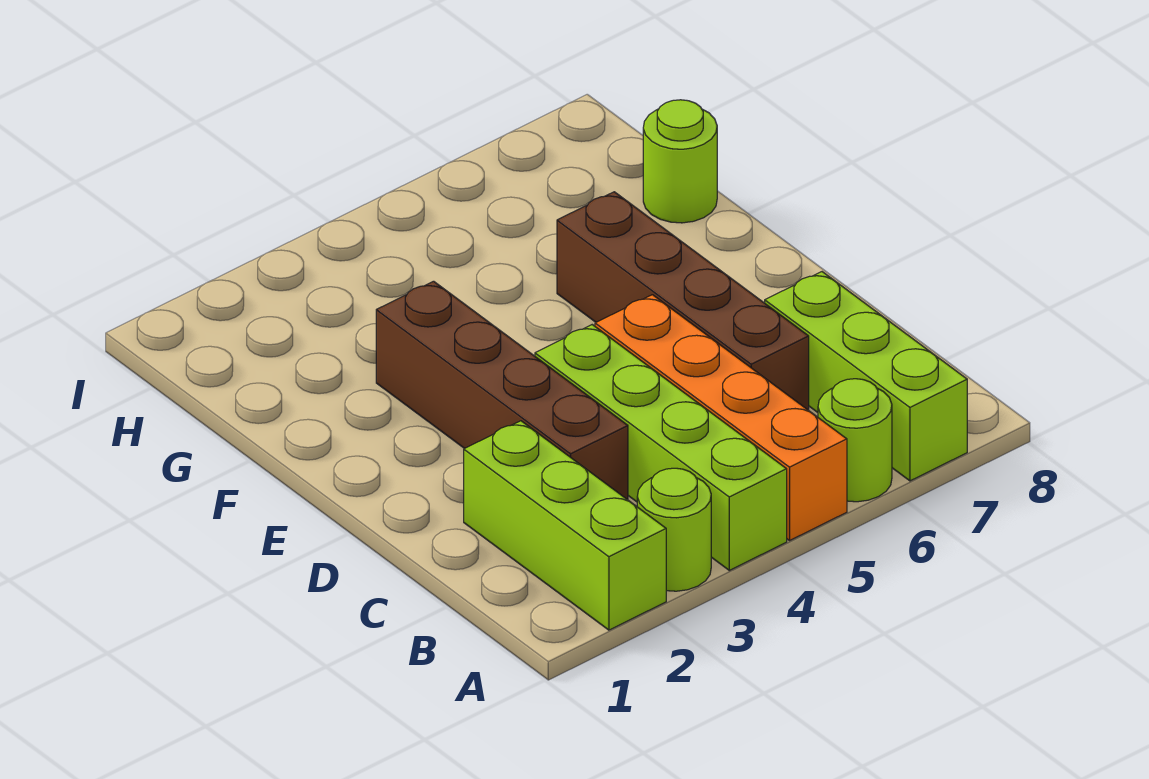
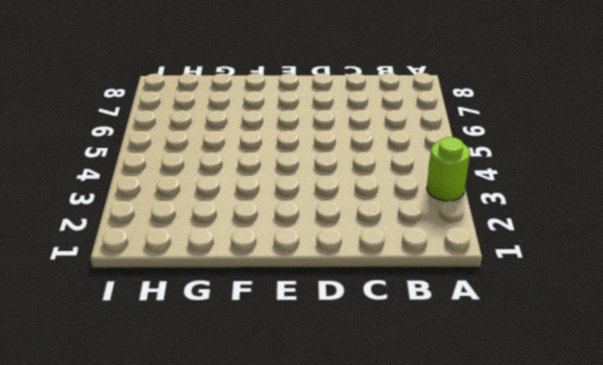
none -> lime 1x3 brick [464,421,666,630]
none -> lime 1x4 brick [535,325,787,570]

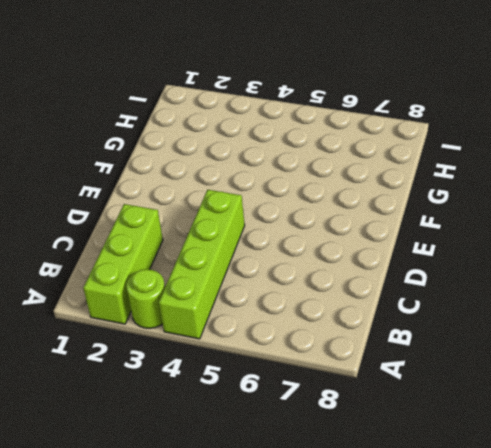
none -> orange 1x4 brick [595,295,847,541]
none -> lime 1x1 round brick [818,379,892,502]

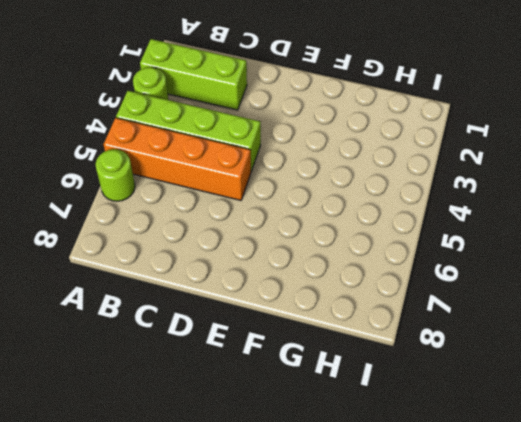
none -> lime 1x3 brick [765,272,967,481]
none -> brown 1x4 brick [376,281,628,499]

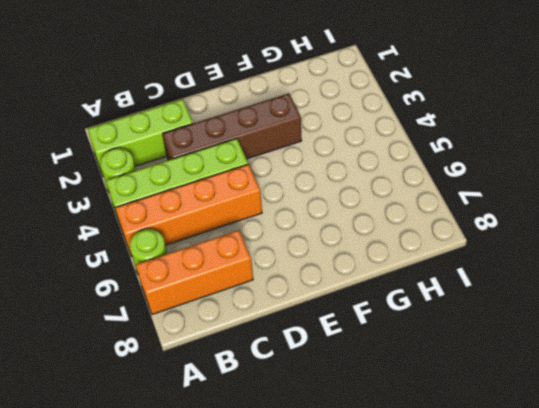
orange 1x3 brick [136,230,253,315] -> lime 1x3 brick [765,272,967,481]
none -> brown 1x4 brick [557,192,809,410]
none -> lime 1x1 round brick [643,100,717,223]

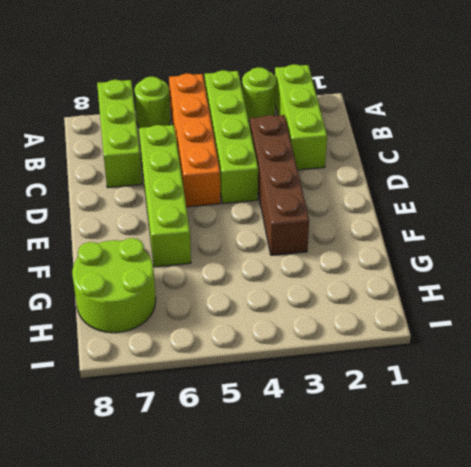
lime 1x4 brick [139,125,191,267] -> brown 1x4 brick [557,192,809,410]
lime 2x2 round brick [72,238,156,333] -> lime 1x1 round brick [643,100,717,223]

